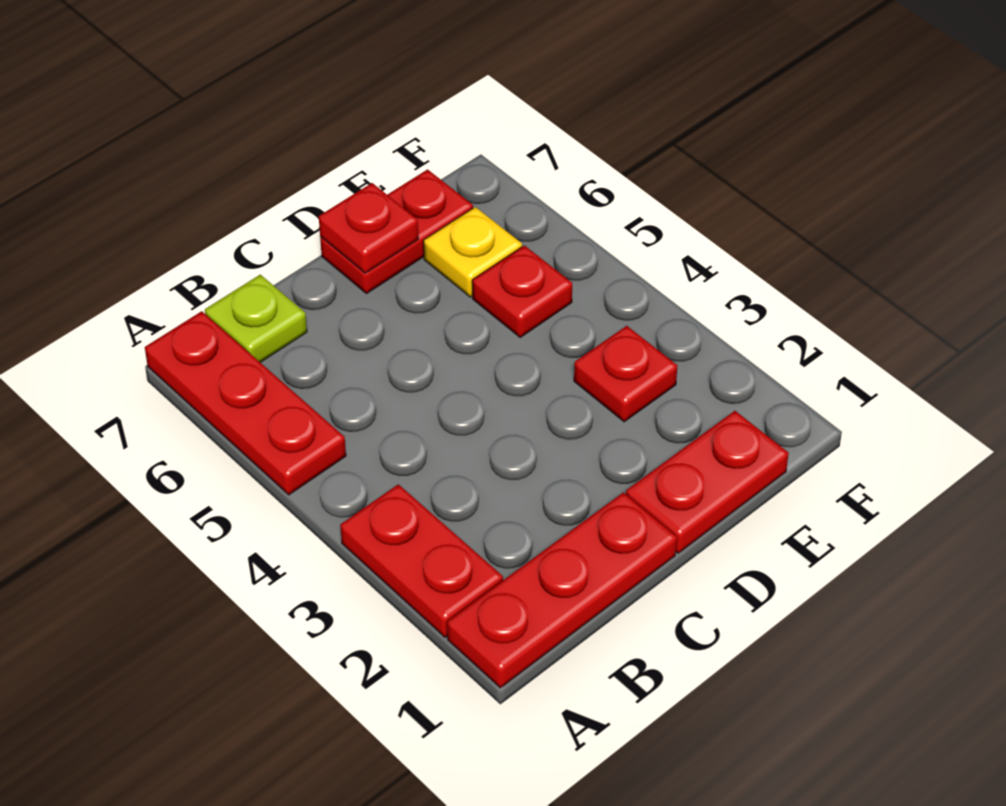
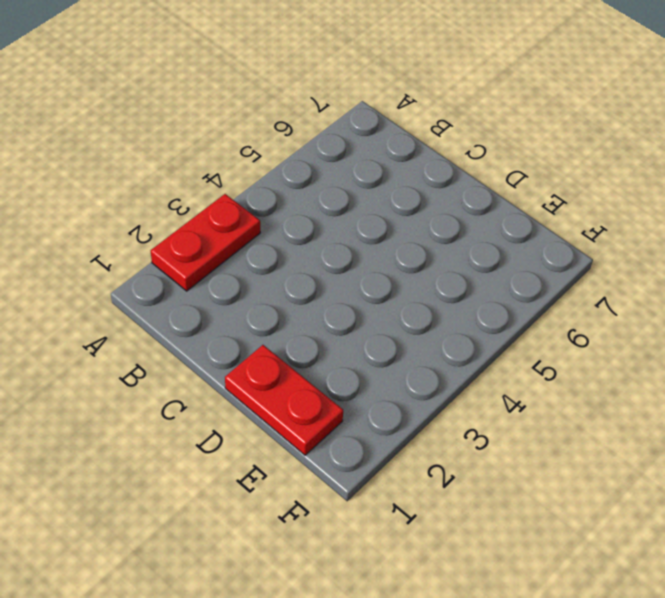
none -> red 1x3 plate [447,492,677,688]
none -> red 1x3 plate [145,311,346,495]

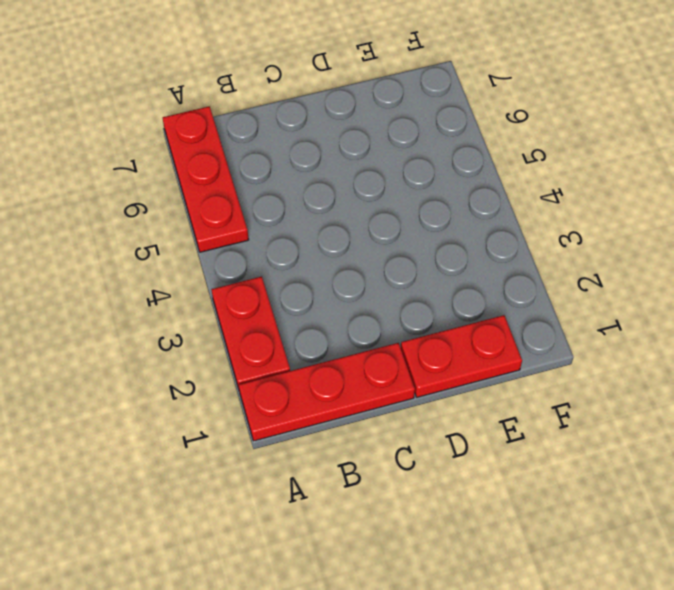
none -> lime 1x1 plate [205,274,307,363]
none -> red 1x2 plate [320,169,473,294]

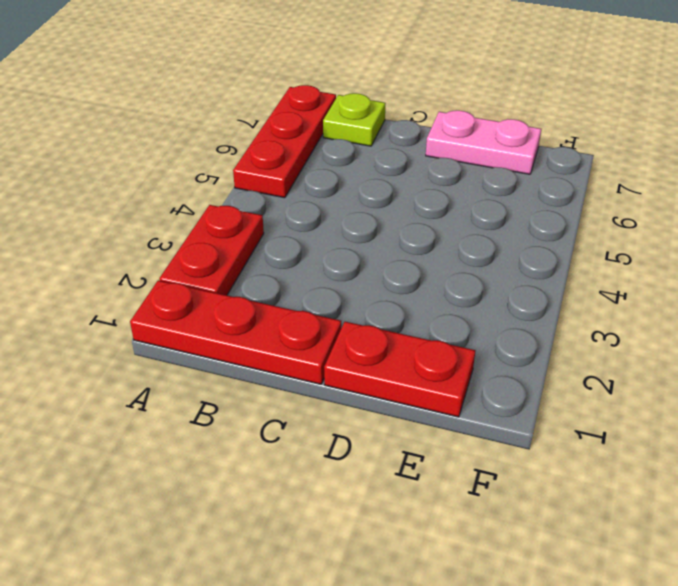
pink 1x2 plate [426,110,541,174] -> red 1x2 plate [320,169,473,294]
none -> red 1x1 plate [574,326,677,422]
none -> red 1x1 plate [472,246,572,337]

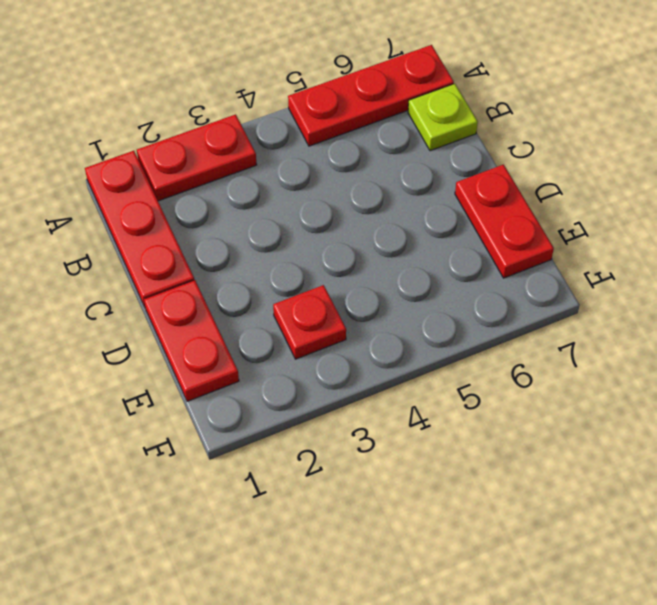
none -> red 1x1 plate [472,246,572,337]
none -> yellow 1x1 plate [424,207,522,297]

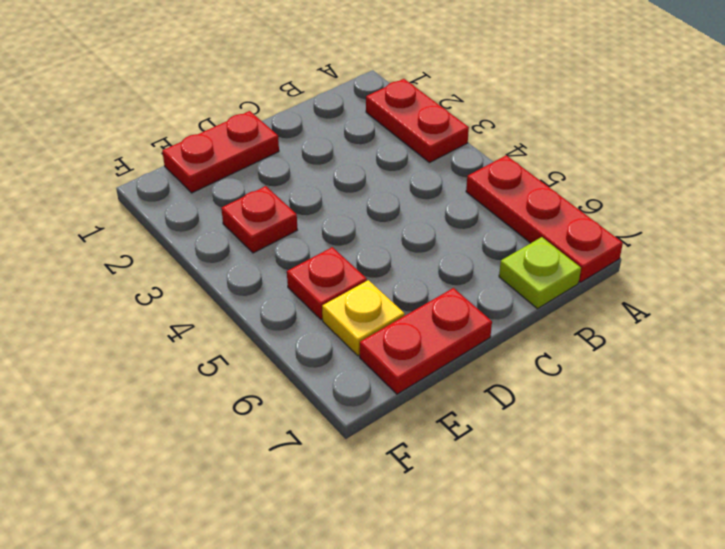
none -> red 1x3 plate [447,492,677,688]
none -> red 1x1 plate [319,183,418,273]

